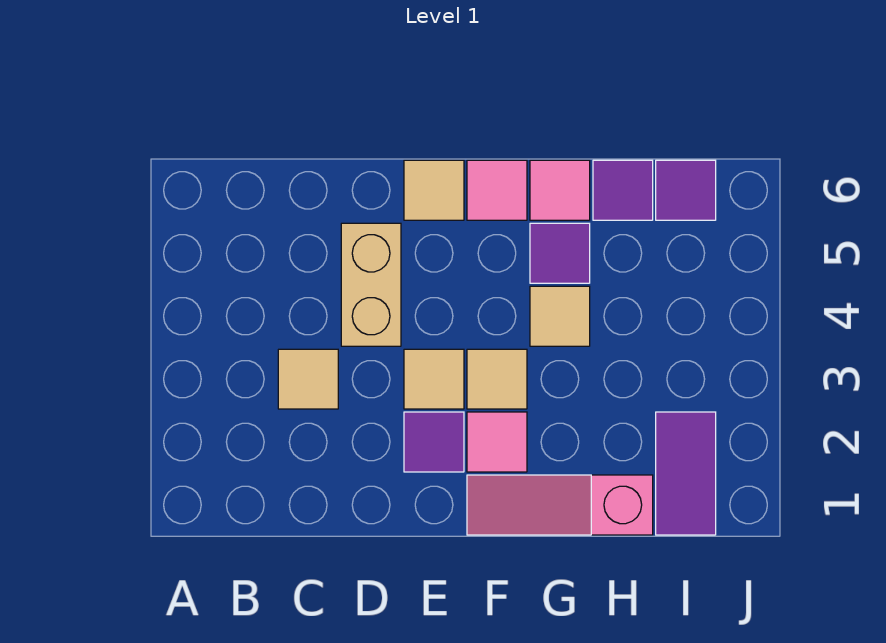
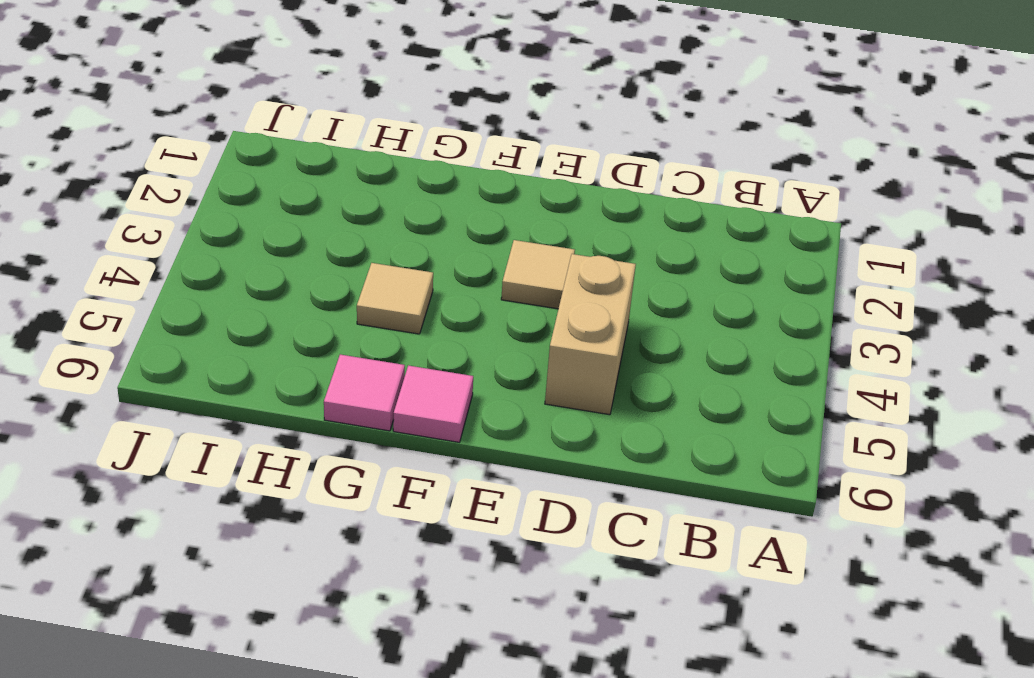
none -> tan 1x1 tile [278,349,338,409]
none -> purple 1x1 tile [404,412,464,472]
none -> tan 1x1 tile [404,160,464,220]

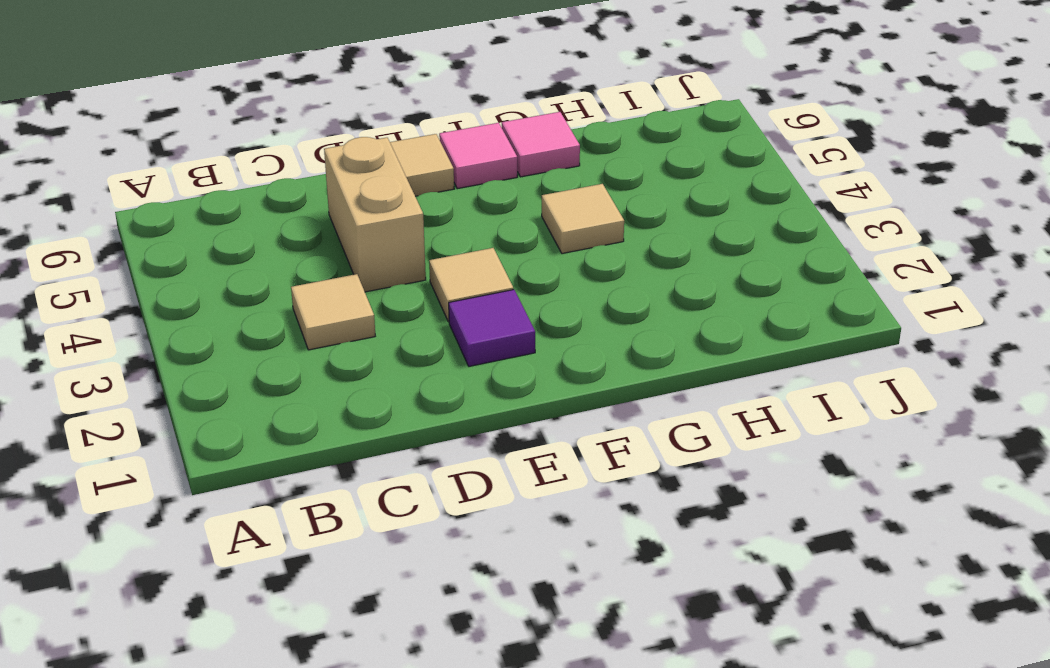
none -> pink 1x3 slope [467,475,653,535]
none -> pink 1x1 tile [467,412,527,472]
none -> tan 1x1 tile [467,349,527,409]

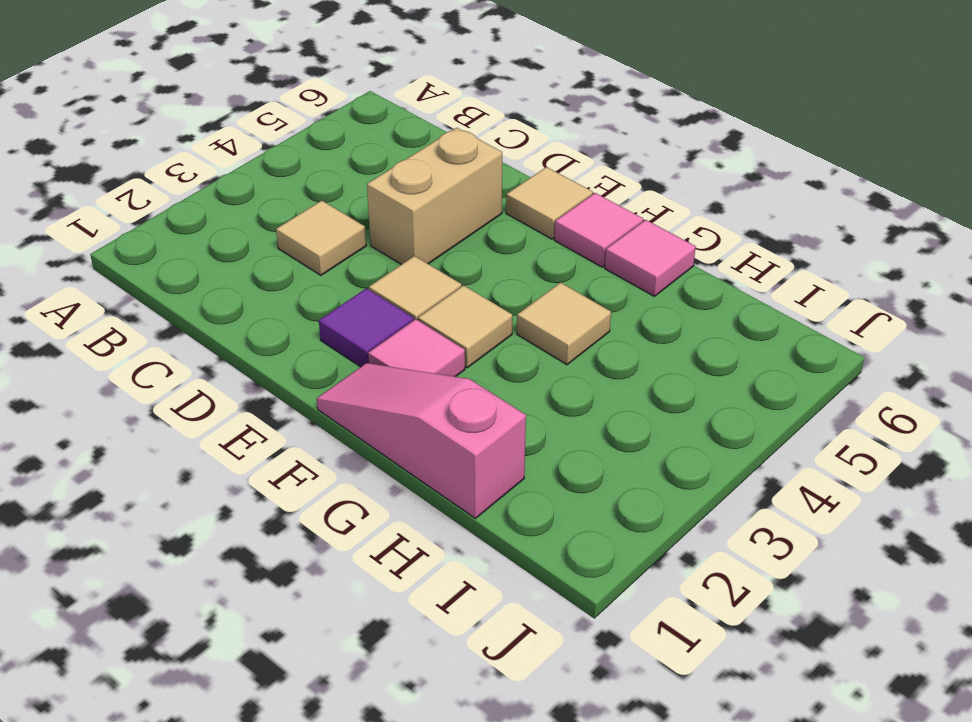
none -> purple 1x1 tile [530,223,590,283]
none -> purple 1x1 tile [593,160,653,220]
none -> purple 1x2 tile [656,412,716,535]

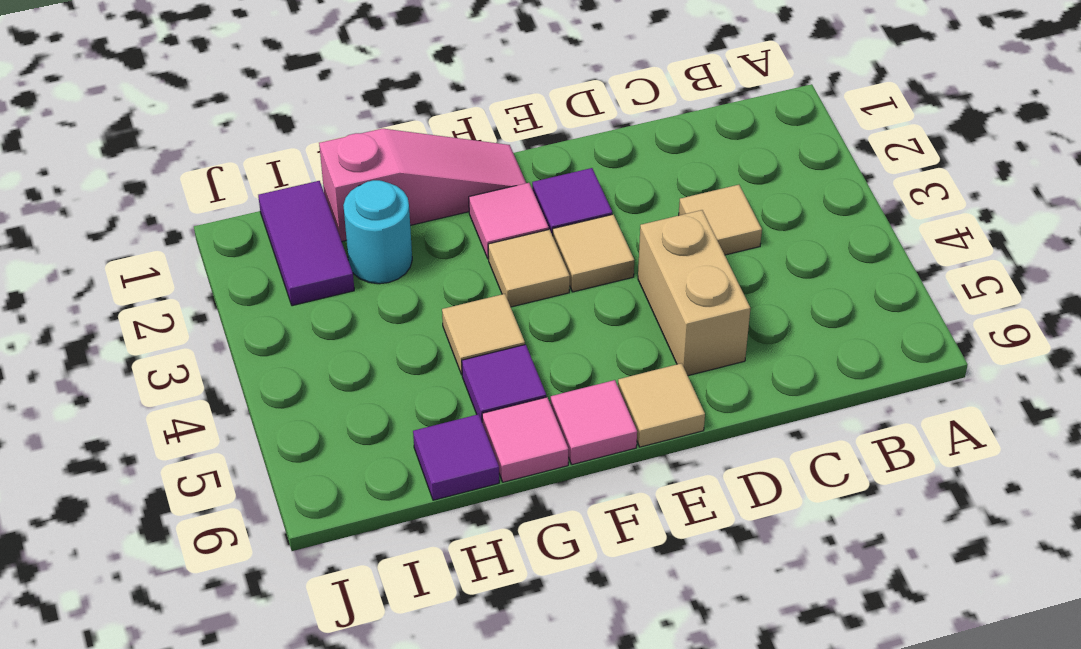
cyan 1x1 round brick [343,180,412,284] -> none
none -> purple 1x1 tile [656,160,716,220]

